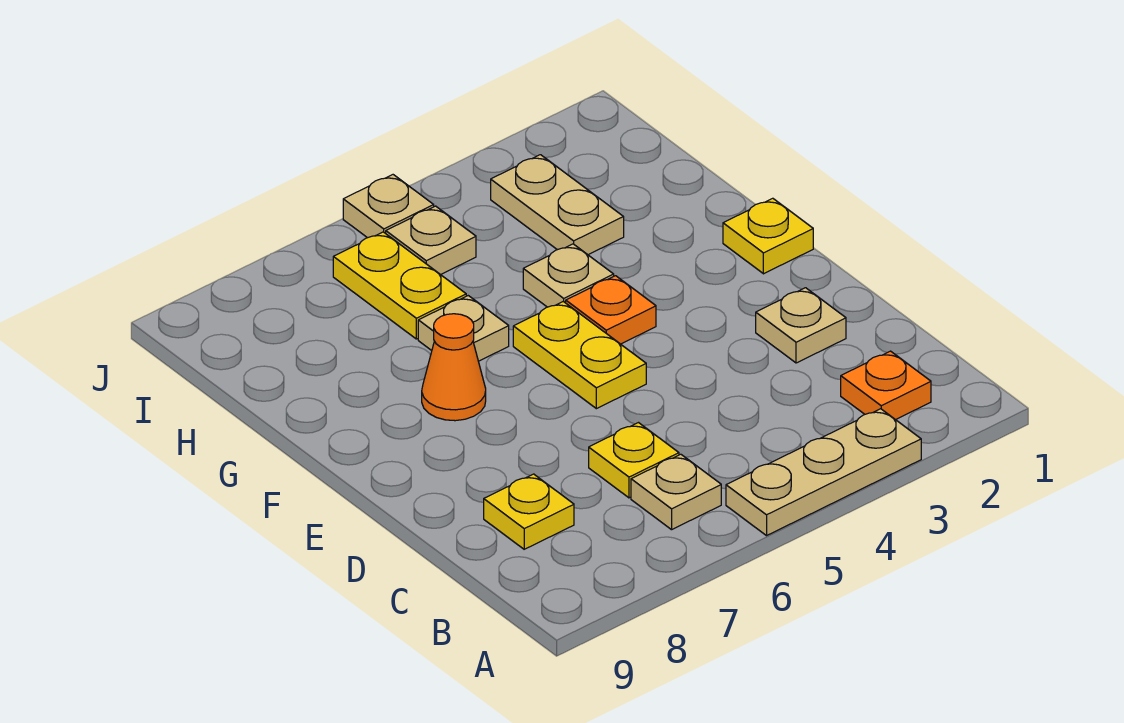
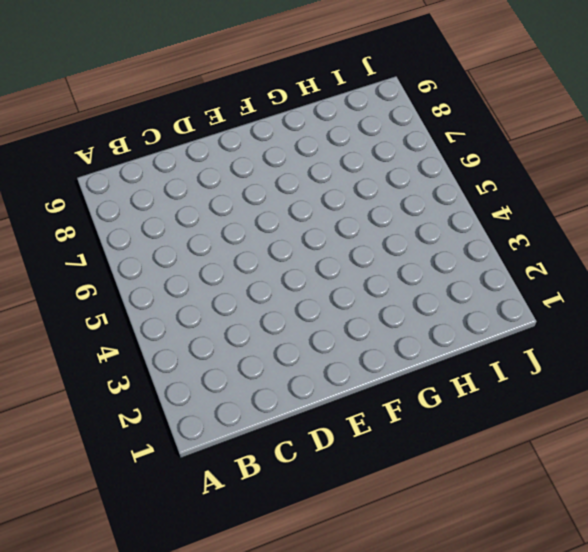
none -> tan 1x3 plate [726,409,921,536]
none -> orange 1x1 plate [841,351,931,420]
none -> tan 1x1 plate [631,454,721,530]

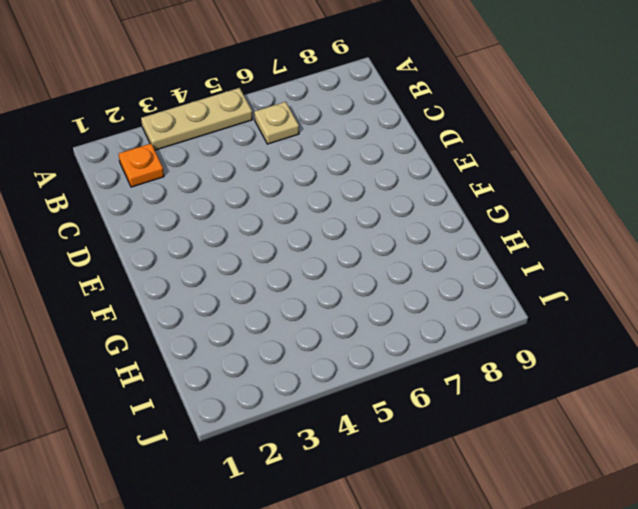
none -> yellow 1x1 plate [589,423,679,498]
none -> yellow 1x1 plate [484,474,574,549]
none -> tan 1x1 plate [756,288,846,363]

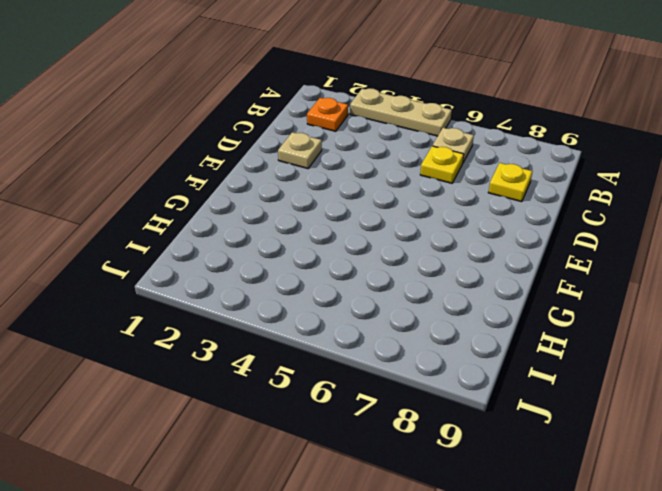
none -> yellow 1x2 plate [513,301,646,409]
none -> yellow 1x1 plate [723,198,813,274]
none -> orange 1x1 plate [566,276,656,344]

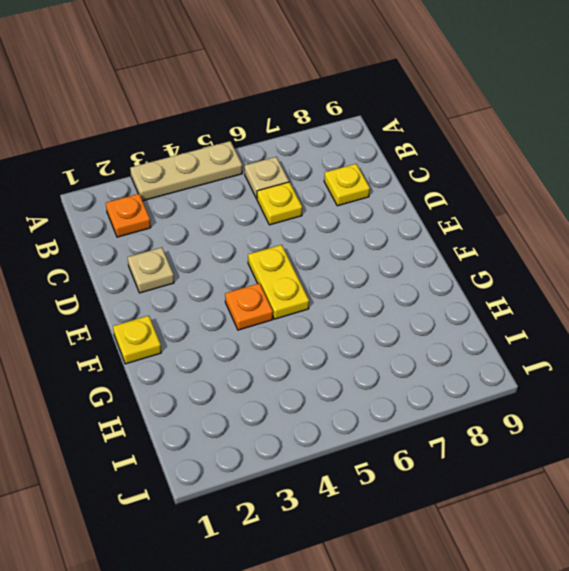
none -> orange 1x1 cone [422,314,486,421]
none -> tan 1x1 plate [523,244,614,307]
none -> tan 1x1 plate [418,296,509,361]

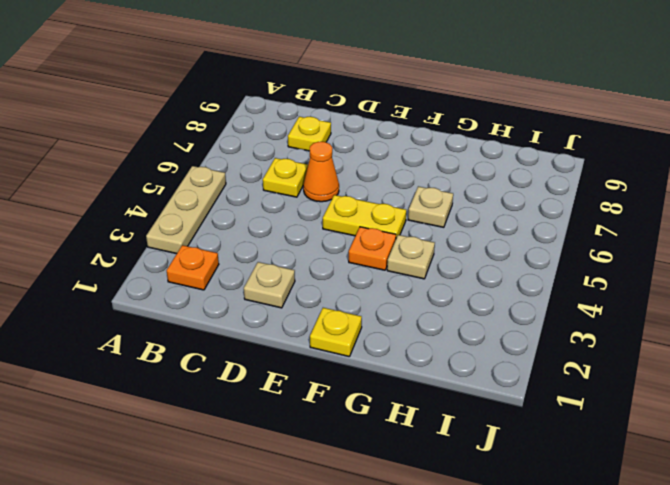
orange 1x1 cone [303,142,339,202] -> orange 1x1 cone moved to [422,314,486,421]
none -> tan 1x1 plate [631,454,721,530]
none -> tan 1x2 plate [491,155,624,255]
none -> yellow 1x2 plate [333,232,466,339]

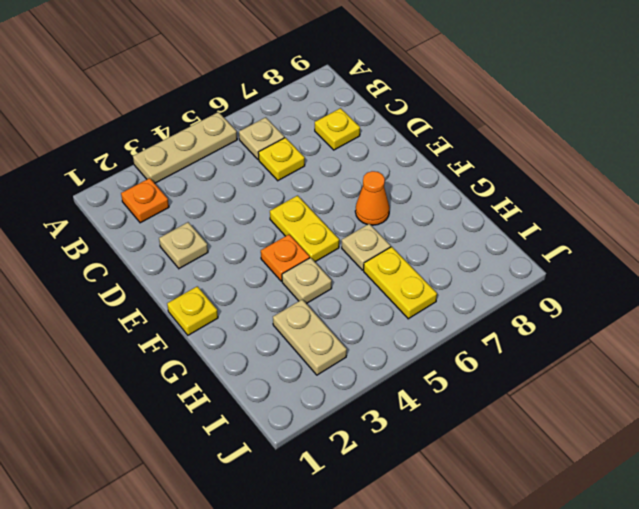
none -> tan 1x1 plate [386,206,476,275]
none -> tan 1x1 plate [343,175,434,238]

